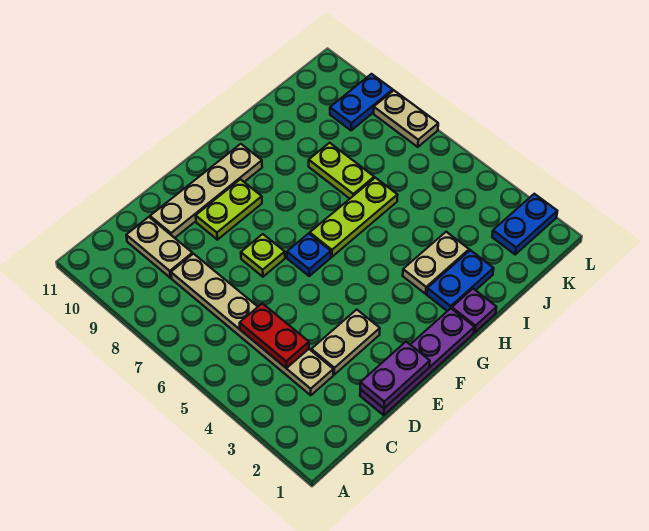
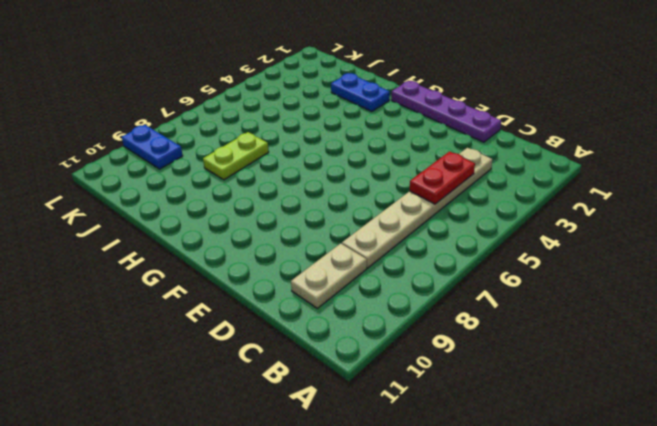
none -> tan 1x2 plate [311,310,380,374]
none -> tan 1x4 plate [150,144,262,238]
none -> lime 1x1 plate [241,234,285,277]

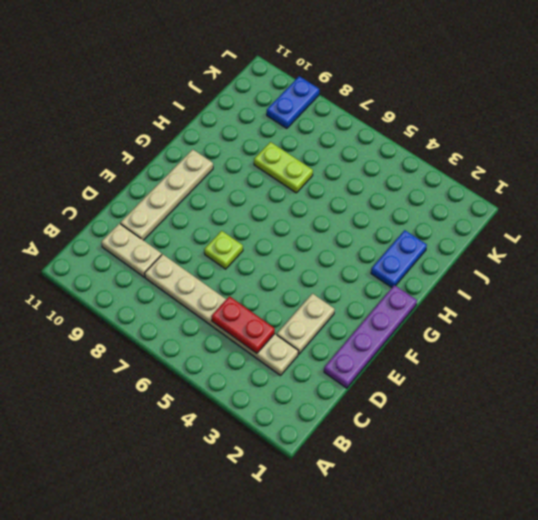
none -> lime 1x2 plate [196,179,262,240]
none -> blue 1x1 plate [287,233,331,276]
none -> lime 1x3 plate [310,178,397,257]

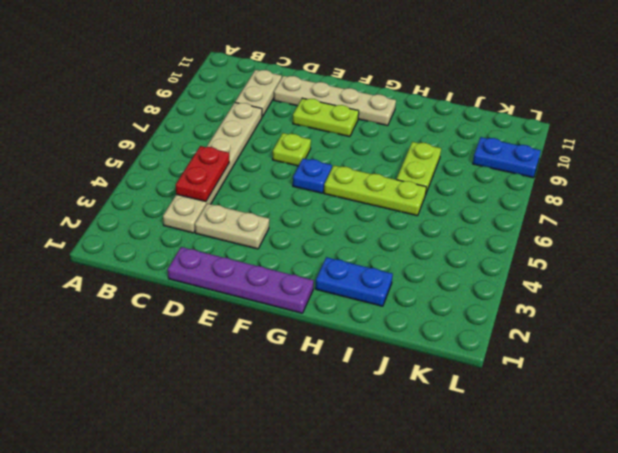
none -> purple 1x1 plate [452,289,497,332]
none -> tan 1x2 plate [403,232,469,294]
none -> blue 1x2 plate [492,194,557,254]

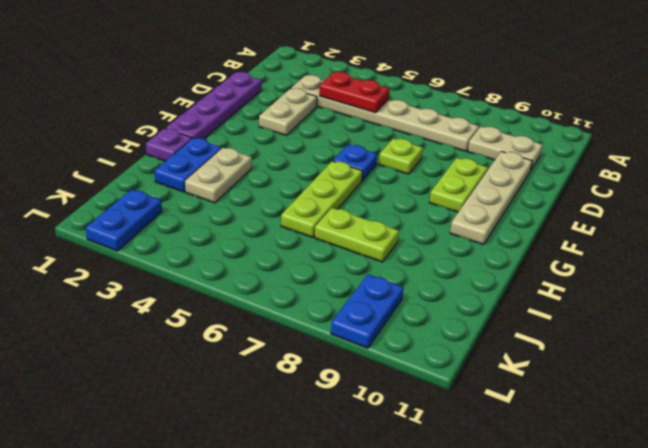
none -> tan 1x2 plate [374,91,438,147]
none -> purple 1x2 plate [360,342,430,408]

